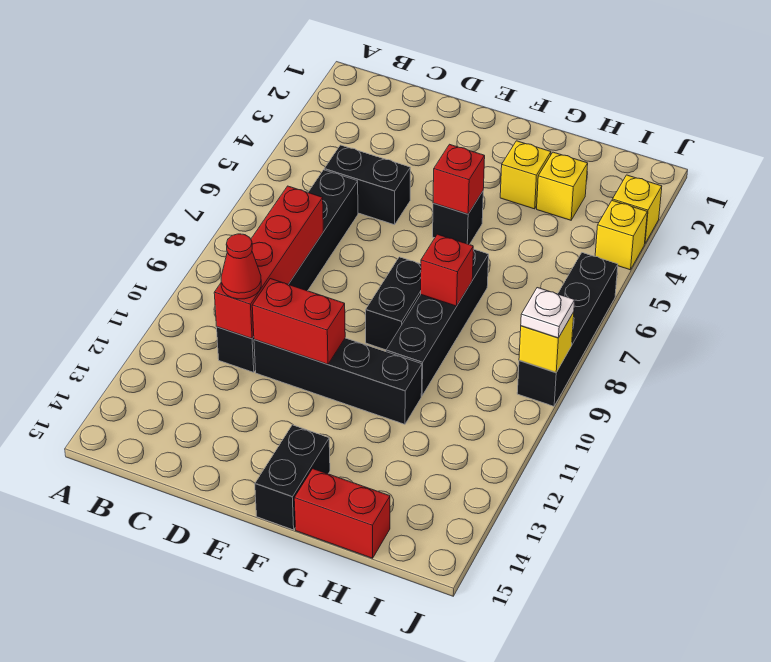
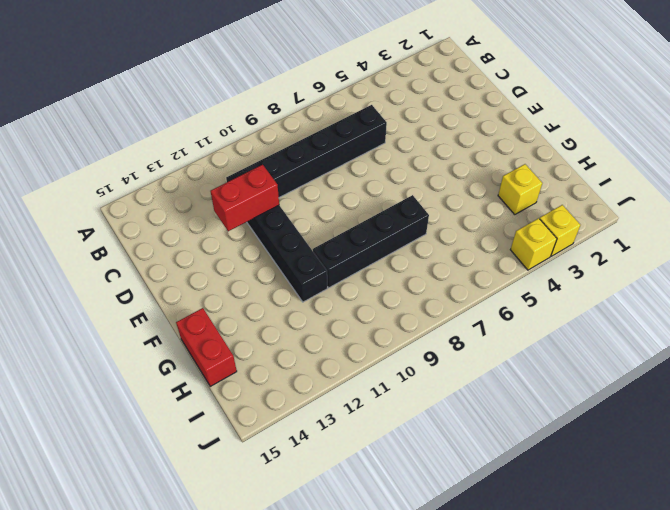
red 1x2 brick [210,165,279,231] -> red 1x2 brick turned to [252,279,345,364]
none -> black 1x2 brick [324,145,410,225]
none -> black 1x1 brick [433,192,483,245]
none -> black 1x2 brick [366,257,421,350]

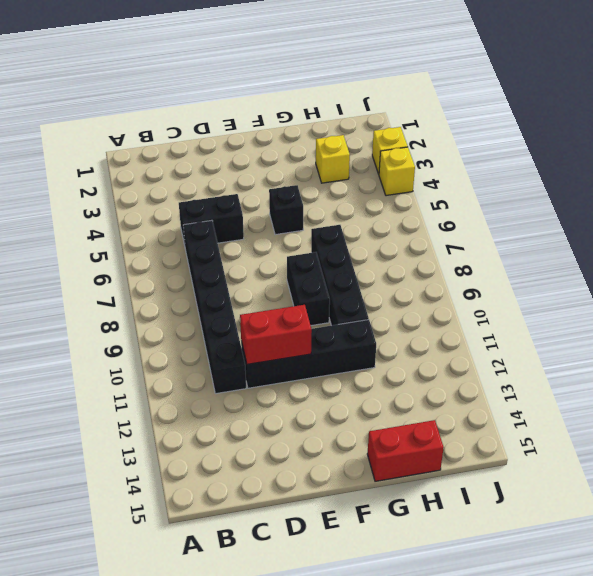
none -> black 1x2 brick [255,425,330,530]
none -> yellow 1x1 brick [500,141,551,209]
none -> black 1x4 brick [517,253,618,406]

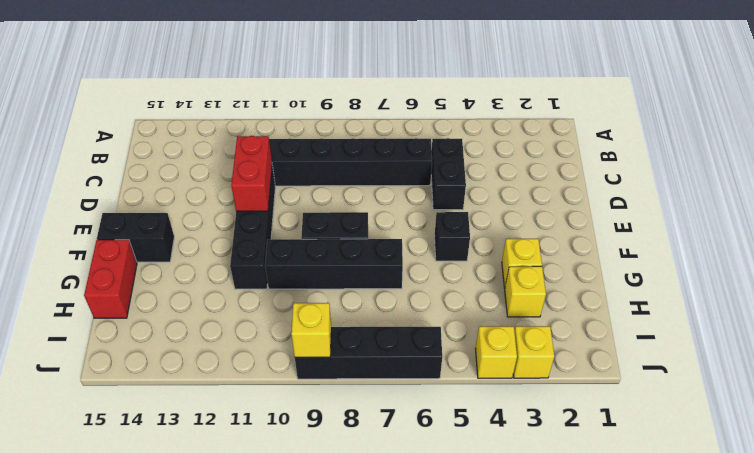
none -> red 1x4 brick [214,186,323,339]
none -> red 1x1 brick [433,144,485,214]
none -> red 1x1 brick [421,234,473,306]

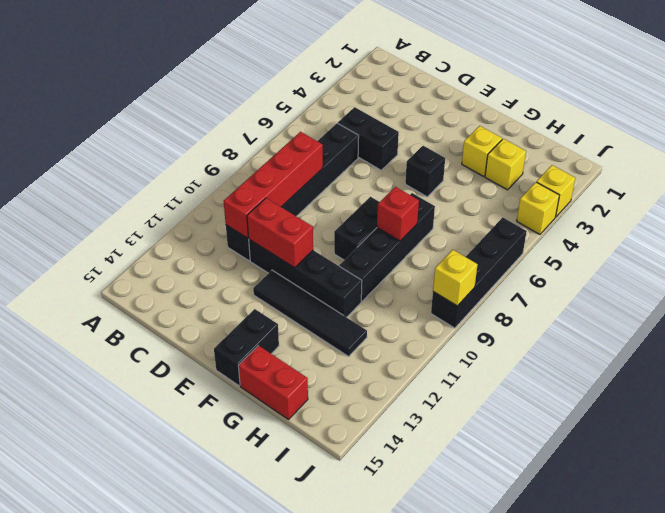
black 1x4 tile [253,270,367,356] -> none
none -> red 1x1 brick [433,144,485,214]
none -> red 1x1 cone [221,234,261,299]
none -> white 1x1 plate [521,288,575,338]

